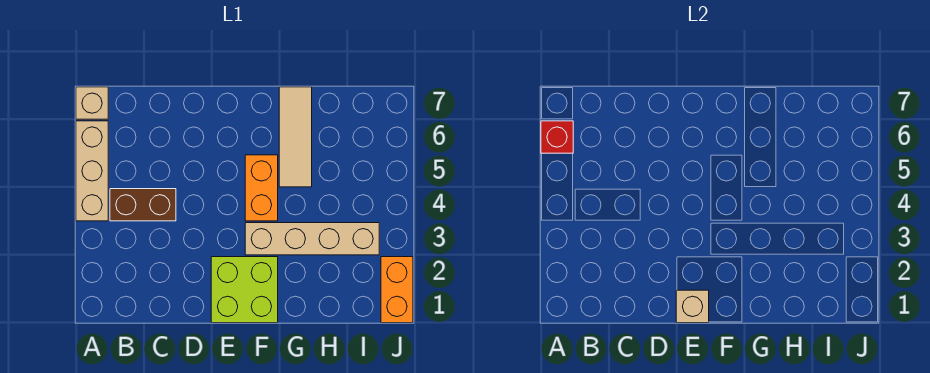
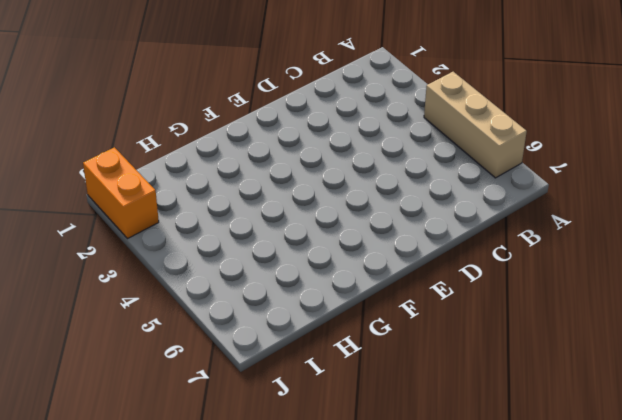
none -> tan 1x1 brick [76,87,108,119]
none -> brown 1x2 brick [110,189,176,221]

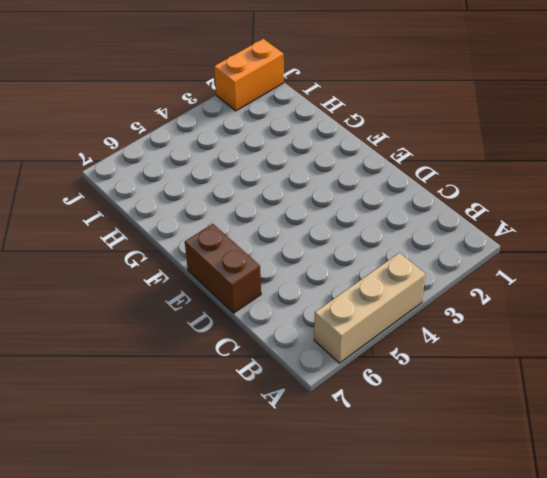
brown 1x2 brick [185,224,261,313] -> brown 1x2 brick moved to [110,189,176,221]
none -> tan 1x1 brick [76,87,108,119]
none -> lime 2x2 brick [211,257,278,323]

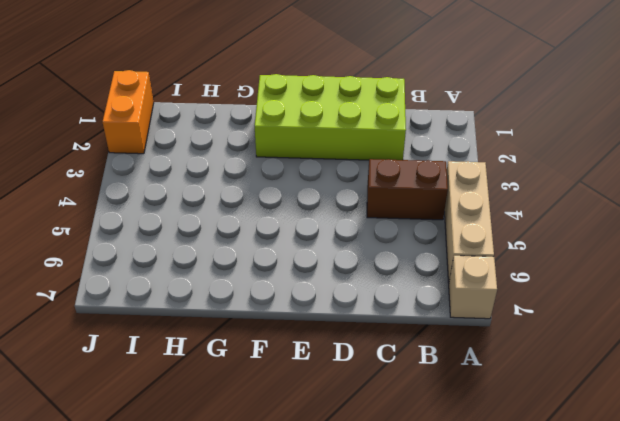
lime 2x4 brick [255,74,406,160] -> lime 2x2 brick [211,257,278,323]
none -> tan 1x4 brick [245,223,379,255]
none -> orange 1x2 brick [245,155,278,221]

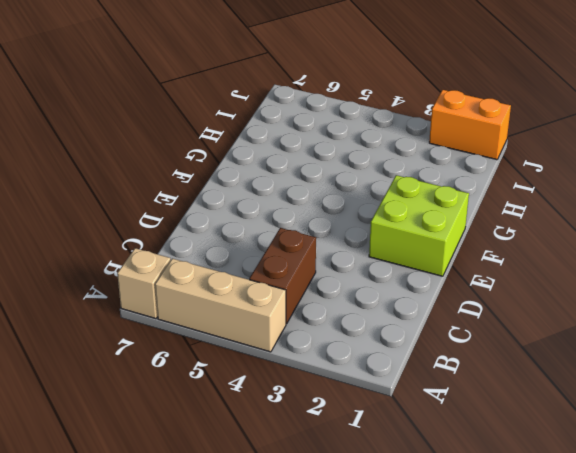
none -> tan 1x4 brick [245,223,379,255]
none -> orange 1x2 brick [245,155,278,221]

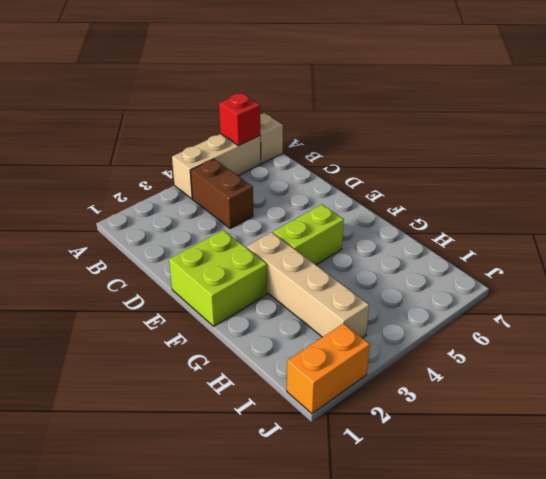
lime 1x2 brick [273,204,344,265] -> orange 1x2 brick [245,155,278,221]
none -> tan 1x3 tile [279,87,312,187]
none -> tan 1x1 brick [676,290,709,323]

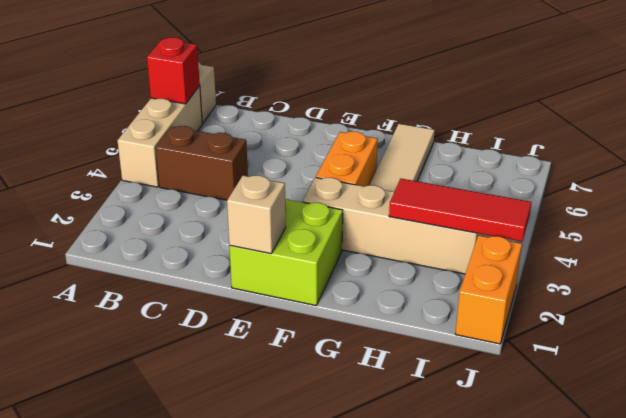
red 1x3 tile [389,178,531,241] -> none

